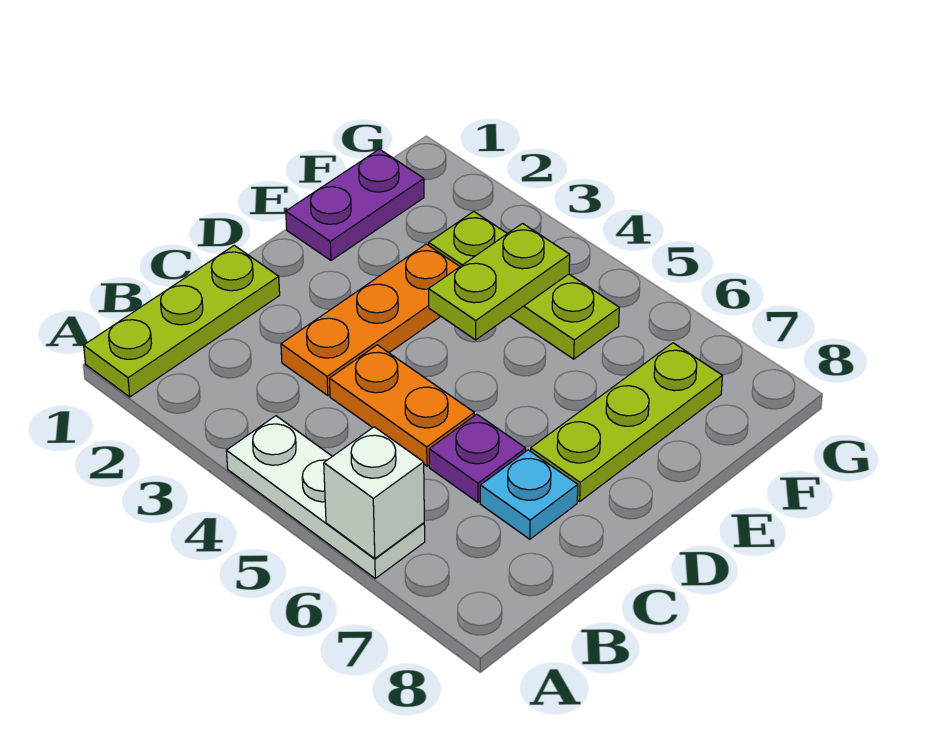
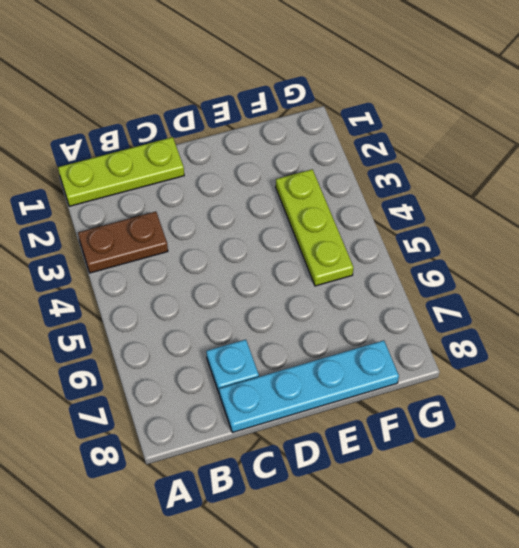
brown 1x2 plate [78,212,168,273] -> none
cyan 1x4 plate [219,340,399,432] -> none
none -> white 1x3 plate [226,416,425,578]
none -> orange 1x3 plate [281,244,460,395]

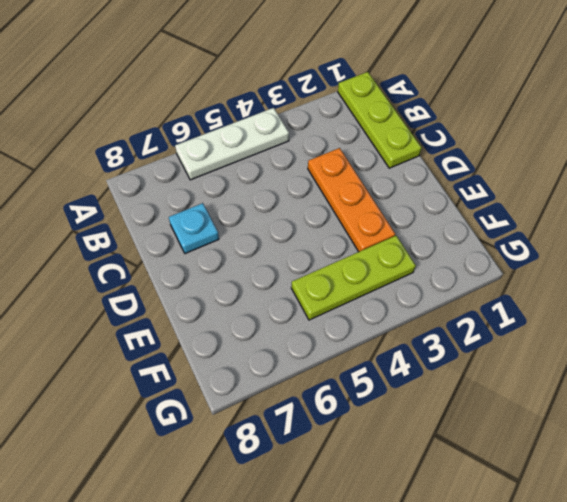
none -> orange 1x2 plate [329,345,474,466]
none -> purple 1x1 plate [429,414,526,502]

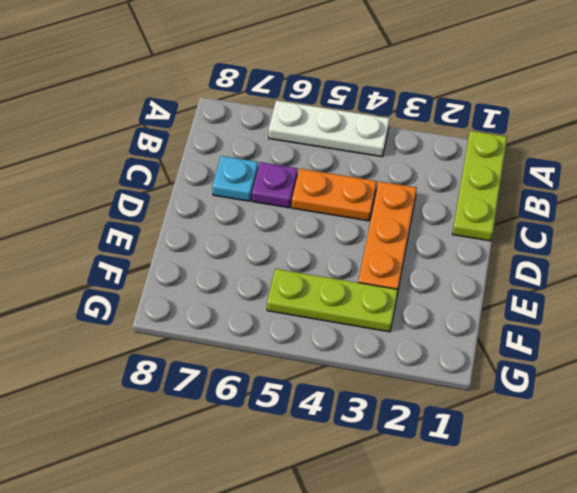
none -> lime 1x3 plate [530,343,722,501]
none -> purple 1x2 plate [286,149,424,260]

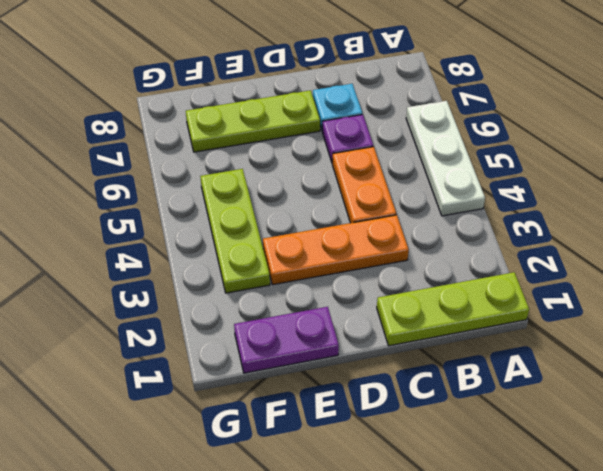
none -> white 1x1 brick [324,427,424,559]
none -> lime 1x2 plate [429,223,570,340]

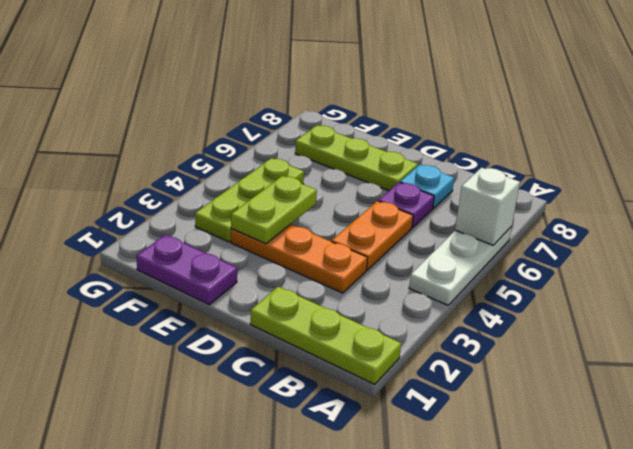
lime 1x2 plate [231,176,317,244] -> lime 1x2 plate turned to [429,223,570,340]

